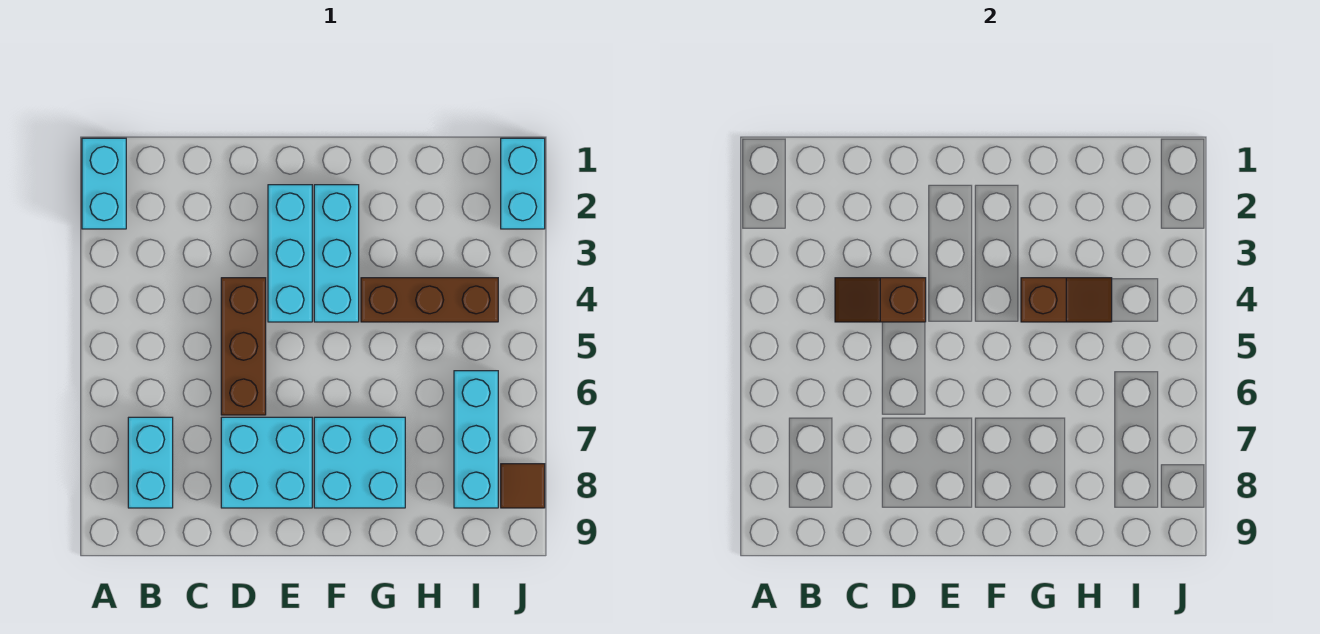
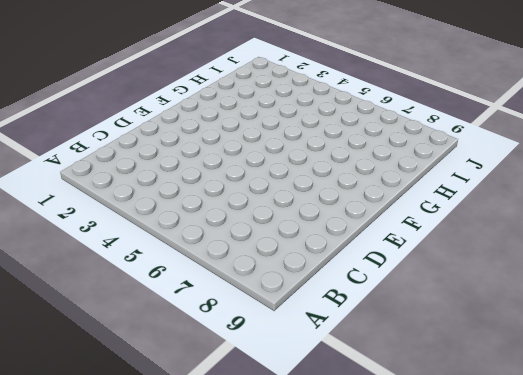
none -> cyan 1x2 brick [82,138,126,229]
none -> cyan 1x2 brick [128,417,173,508]
none -> brown 1x3 brick [221,278,266,415]

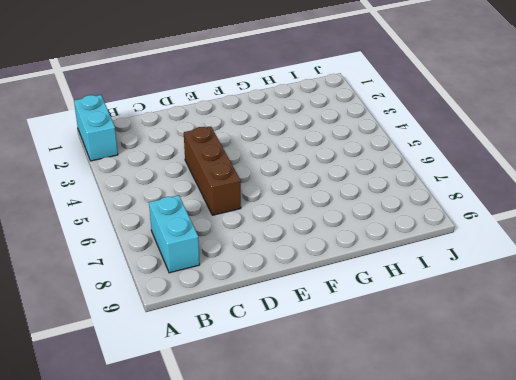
none -> cyan 2x2 brick [221,417,312,508]
none -> cyan 1x3 brick [268,185,312,322]
none -> cyan 1x3 brick [314,185,359,322]

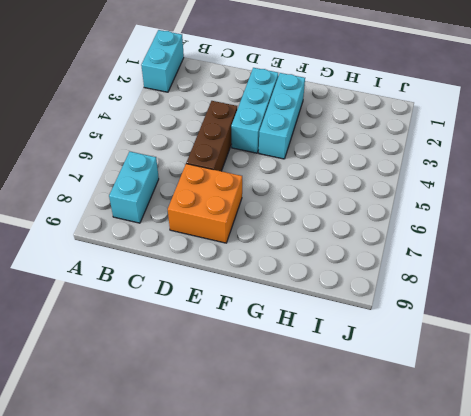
orange 2x2 brick [168,164,242,243] -> cyan 2x2 brick [221,417,312,508]
none -> cyan 2x2 brick [314,417,405,508]
none -> brown 1x3 brick [361,278,498,322]
none -> cyan 1x3 brick [454,371,498,508]

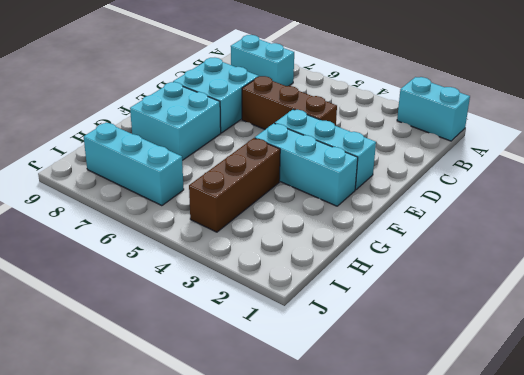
none -> cyan 1x2 brick [501,138,545,229]
none -> brown 1x1 tile [501,464,545,508]
none -> brown 1x2 slope [835,278,926,322]

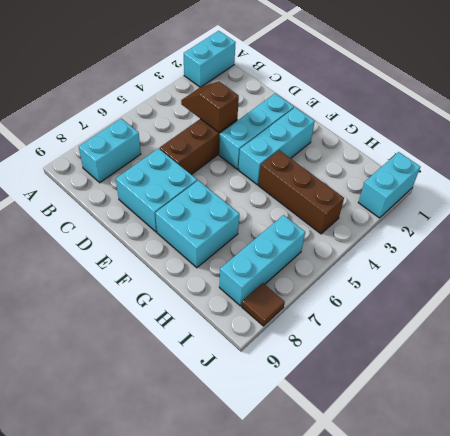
none -> brown 1x2 slope [1021,278,1112,322]

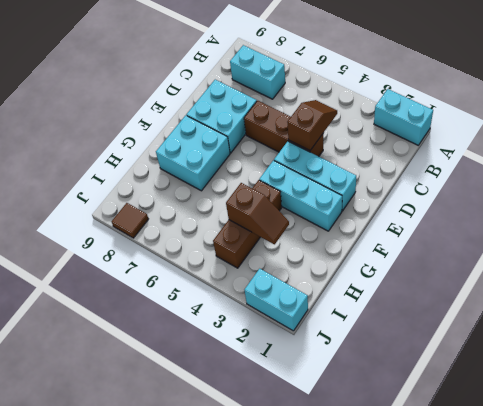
brown 1x2 slope [226,183,289,244] -> brown 1x2 slope turned to [1021,278,1112,322]
none -> cyan 1x3 brick [454,371,498,508]

